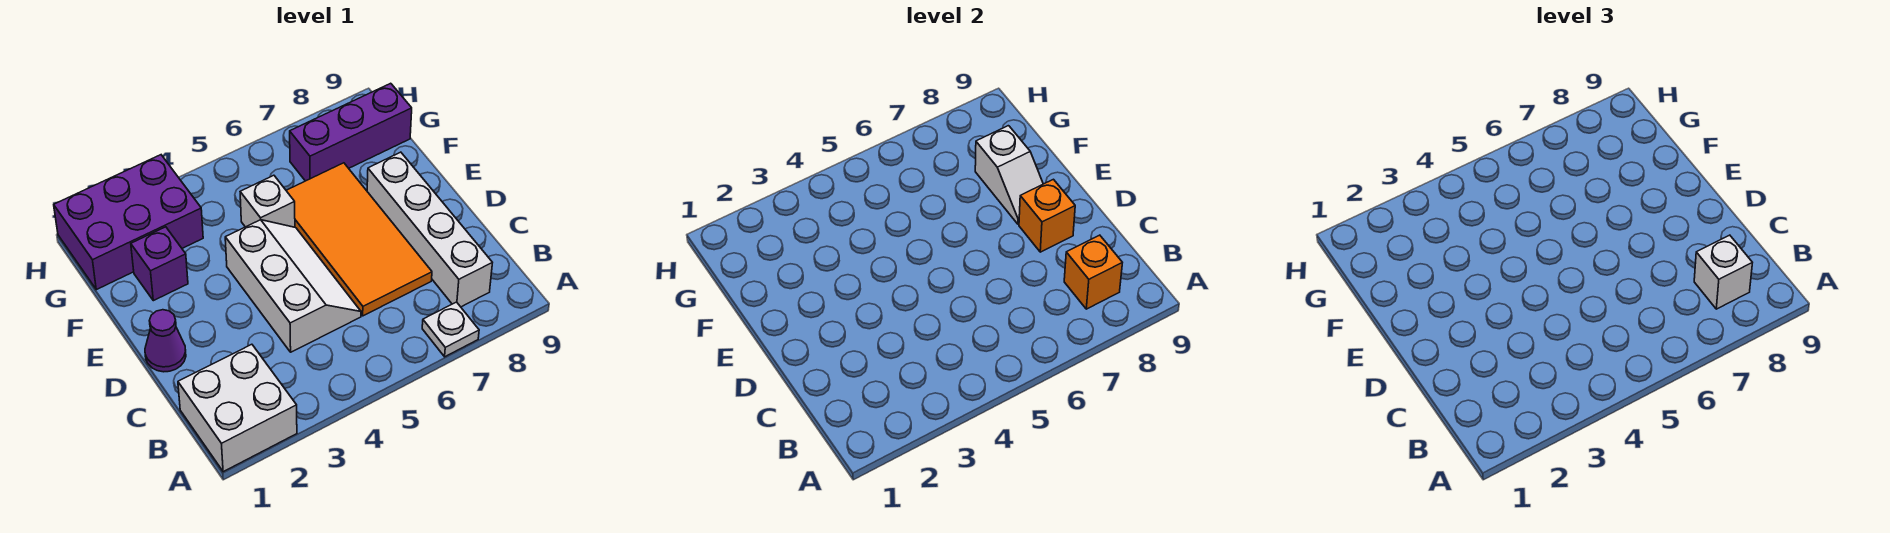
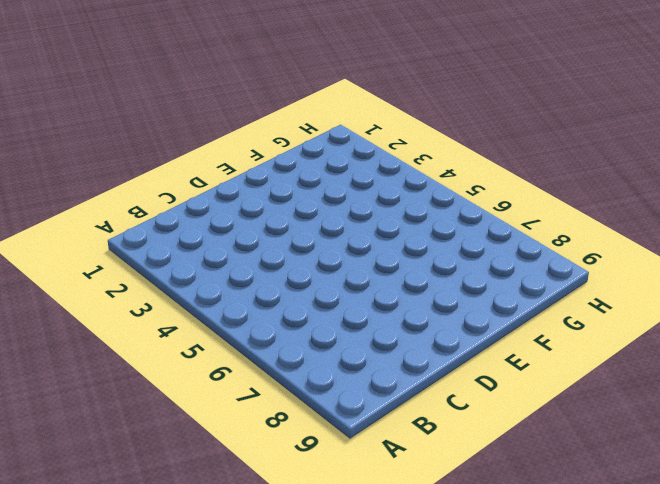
none -> white 2x2 brick [178,344,297,472]
none -> white 1x1 plate [422,302,479,357]
none -> white 1x4 brick [367,152,492,307]

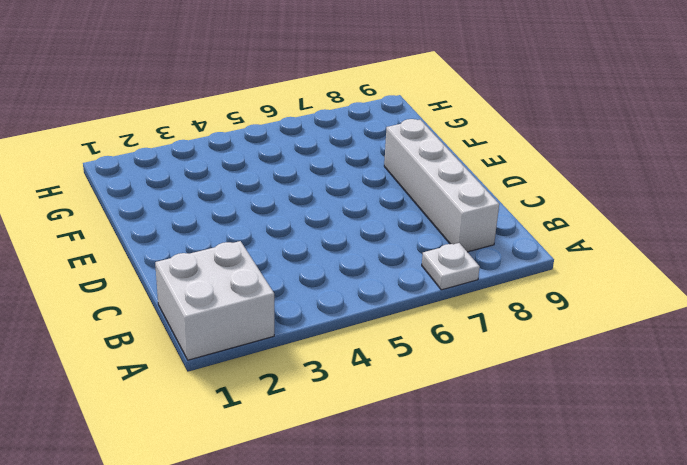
none -> white 2x3 slope [225,220,361,352]
none -> orange 2x4 tile [286,163,432,316]
none -> purple 1x1 cone [145,310,186,372]

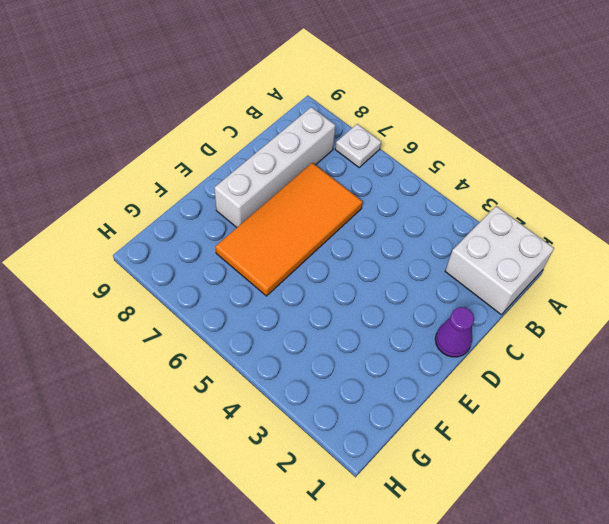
none -> white 2x3 slope [225,220,361,352]
none -> purple 1x1 brick [131,227,188,301]
none -> white 1x1 brick [240,175,295,227]

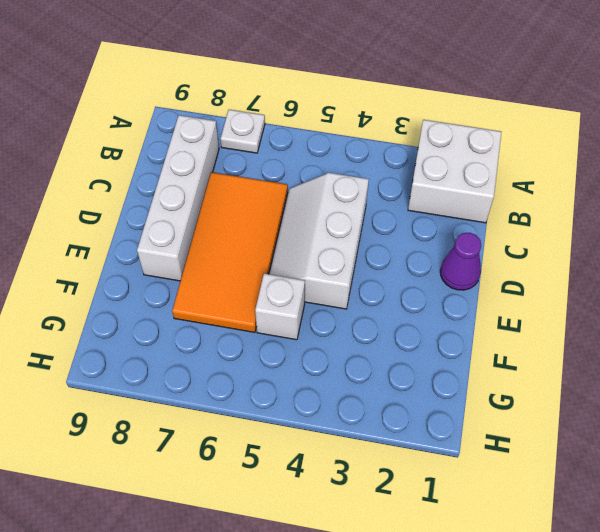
none -> purple 1x1 brick [131,227,188,301]
none -> purple 2x3 brick [54,155,203,290]
none -> purple 1x3 brick [290,83,412,181]

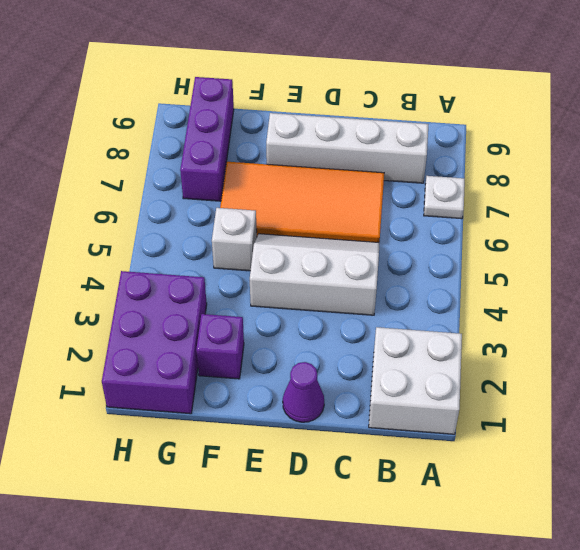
none -> orange 1x1 brick [1064,235,1122,309]
none -> orange 1x1 brick [1019,179,1075,252]
none -> white 1x2 slope [975,126,1043,224]

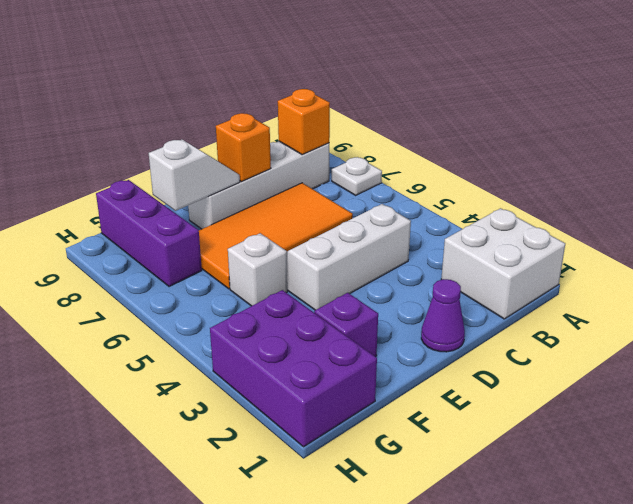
none -> white 1x1 brick [1694,235,1752,309]

